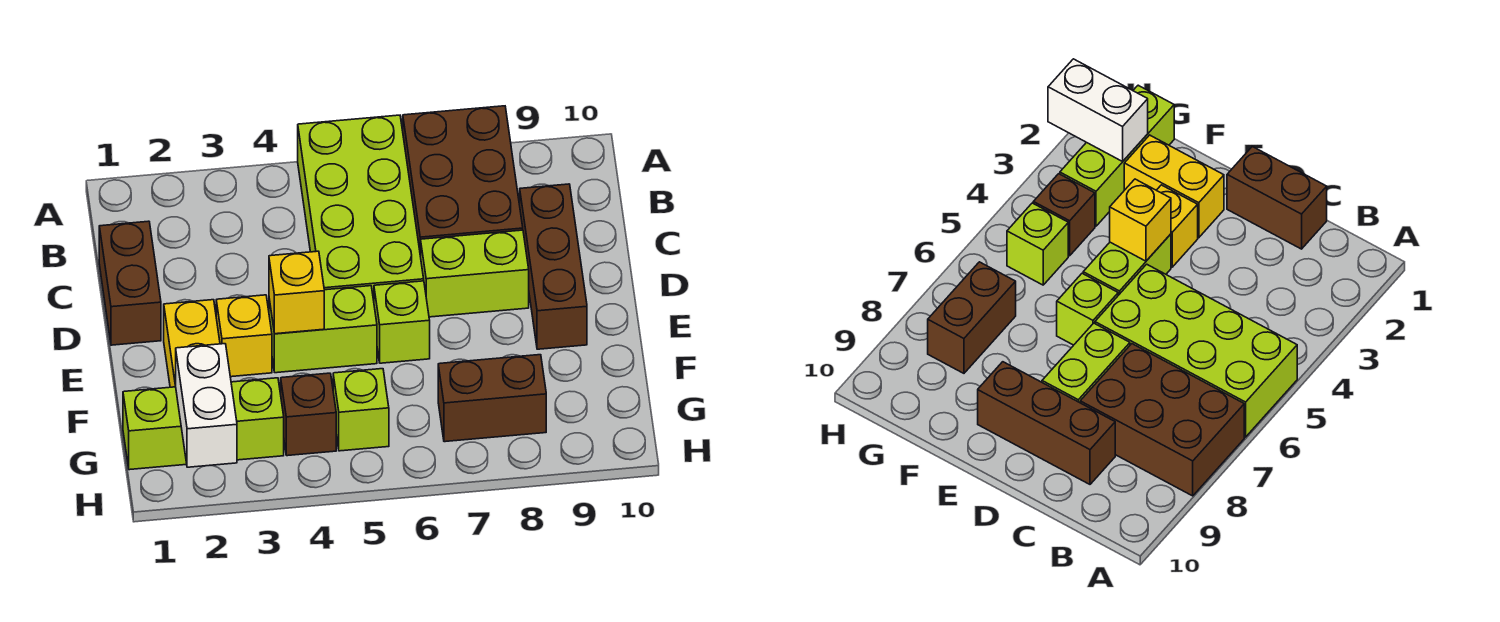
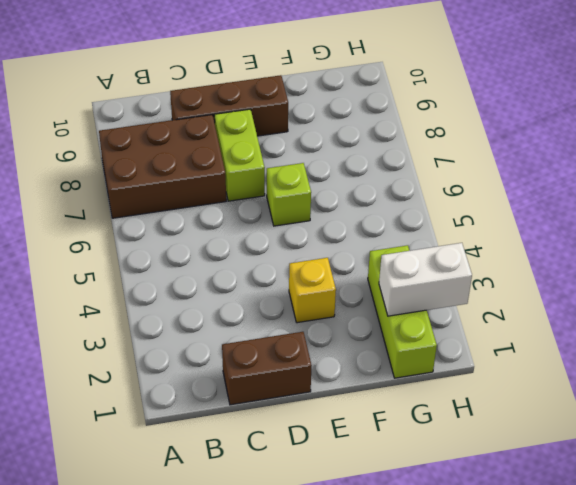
none -> lime 2x4 brick [298,115,424,300]
none -> yellow 1x2 brick [164,300,220,387]
none -> lime 1x2 brick [269,286,377,373]

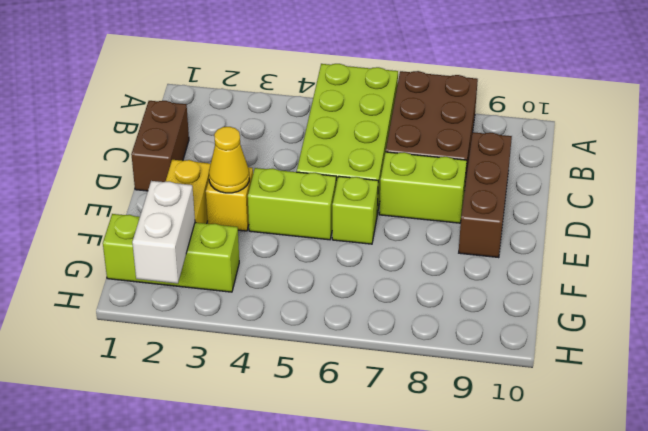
yellow 1x1 cone [209,127,249,193] -> none
none -> brown 1x1 brick [281,373,336,456]
none -> lime 1x1 brick [333,369,389,451]
none -> brown 1x2 brick [438,355,546,442]

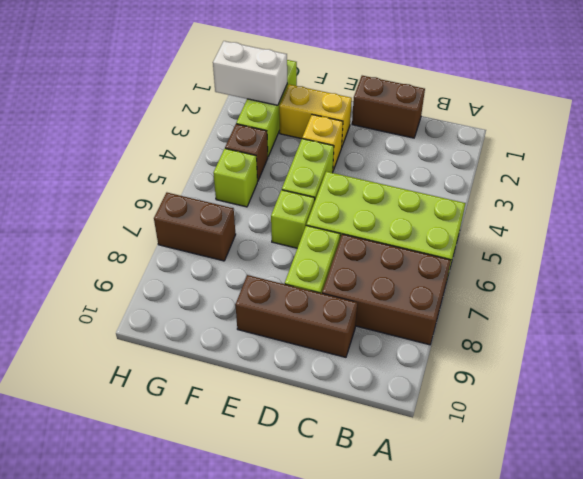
brown 1x2 brick [154,193,236,261] -> brown 1x2 brick turned to [438,355,546,442]
none -> yellow 1x1 brick [269,251,324,334]

